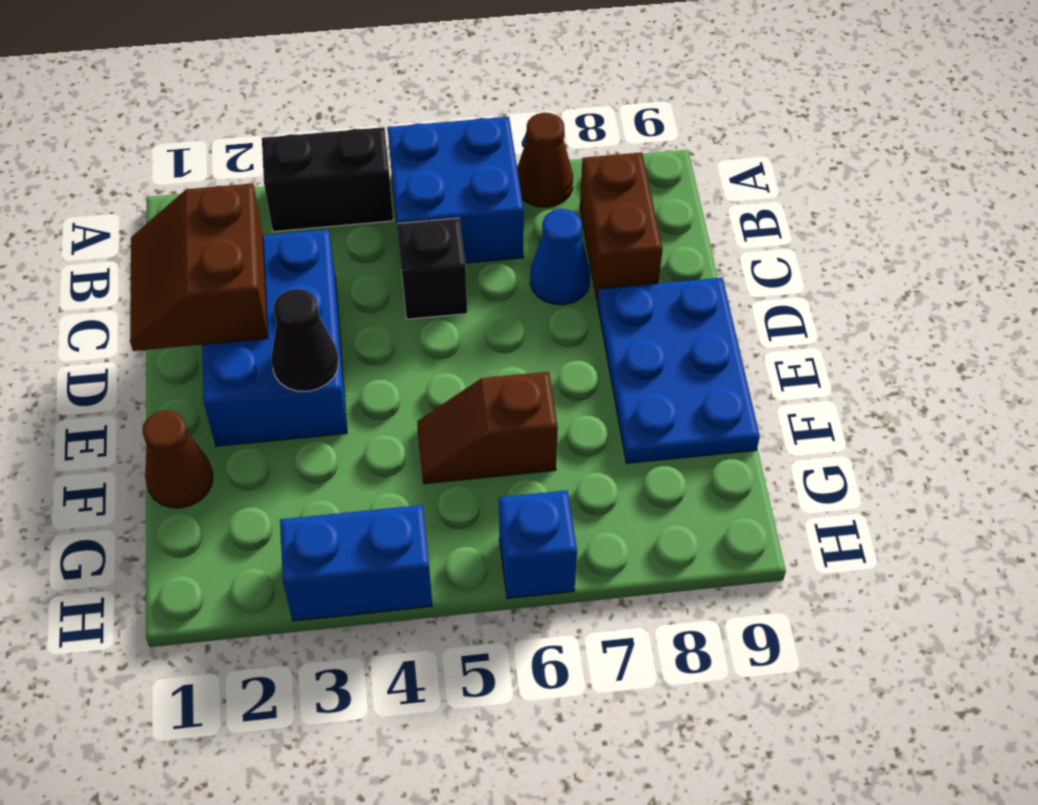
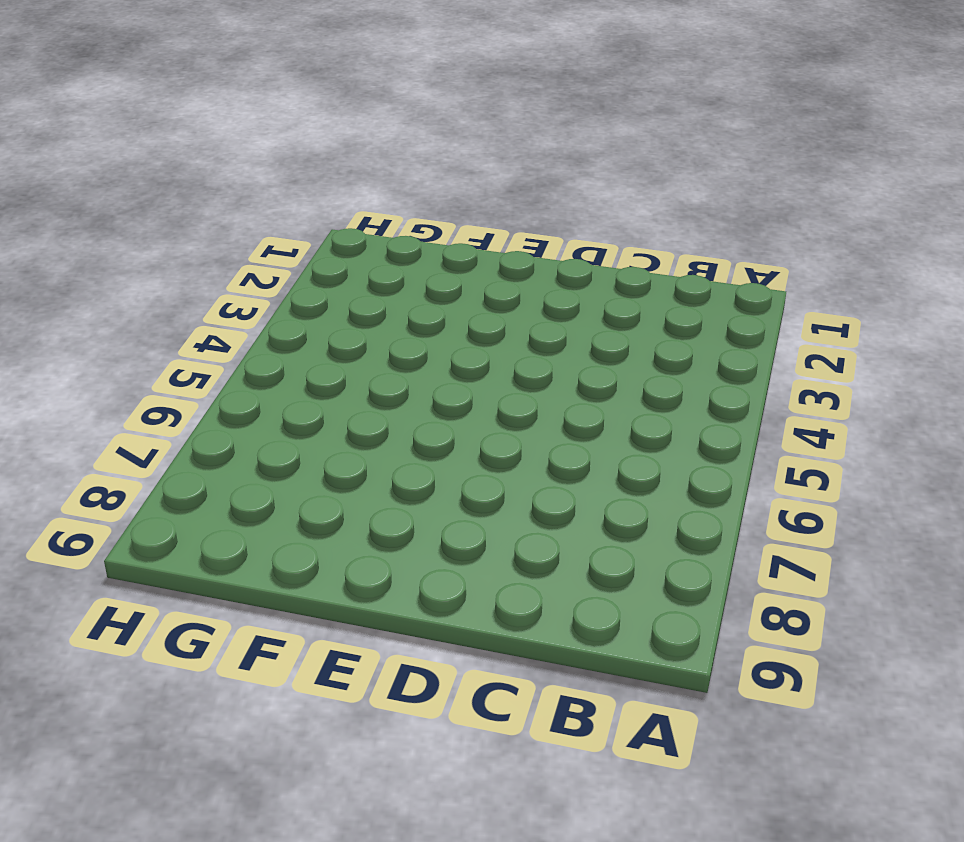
none -> black 1x2 brick [262,127,393,232]
none -> blue 2x2 brick [388,117,524,263]
none -> brown 1x1 cone [517,113,573,207]

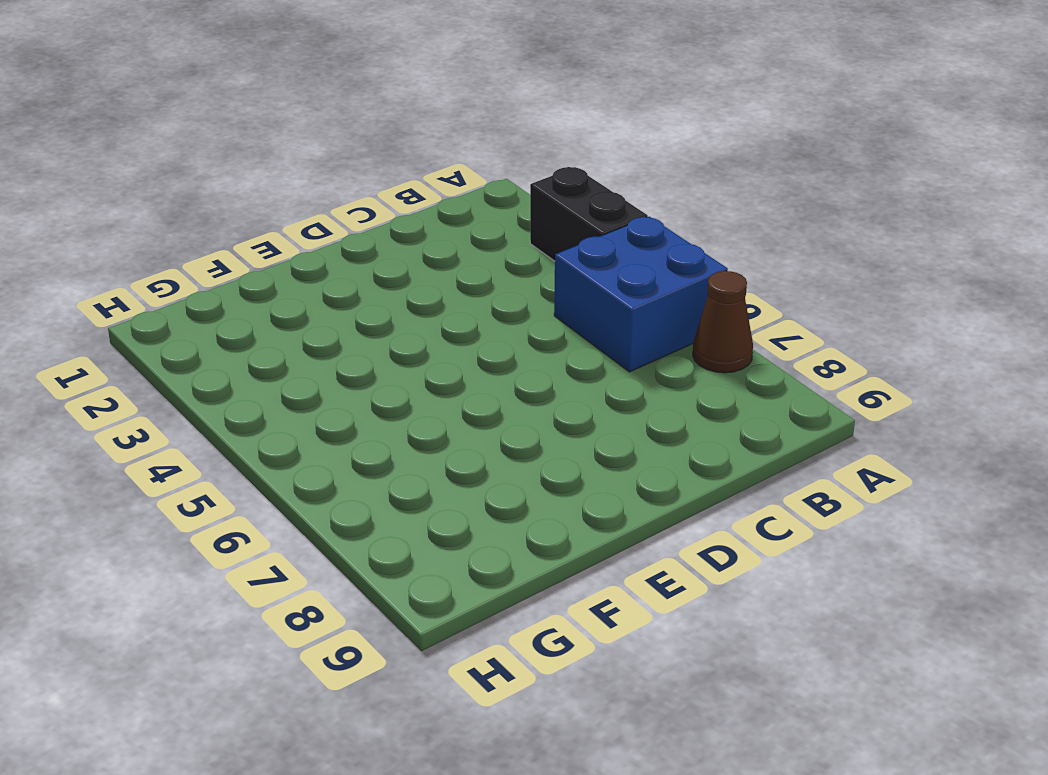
none -> brown 1x2 brick [580,152,662,302]
none -> blue 2x3 brick [202,230,347,446]
none -> black 1x1 brick [397,218,467,319]

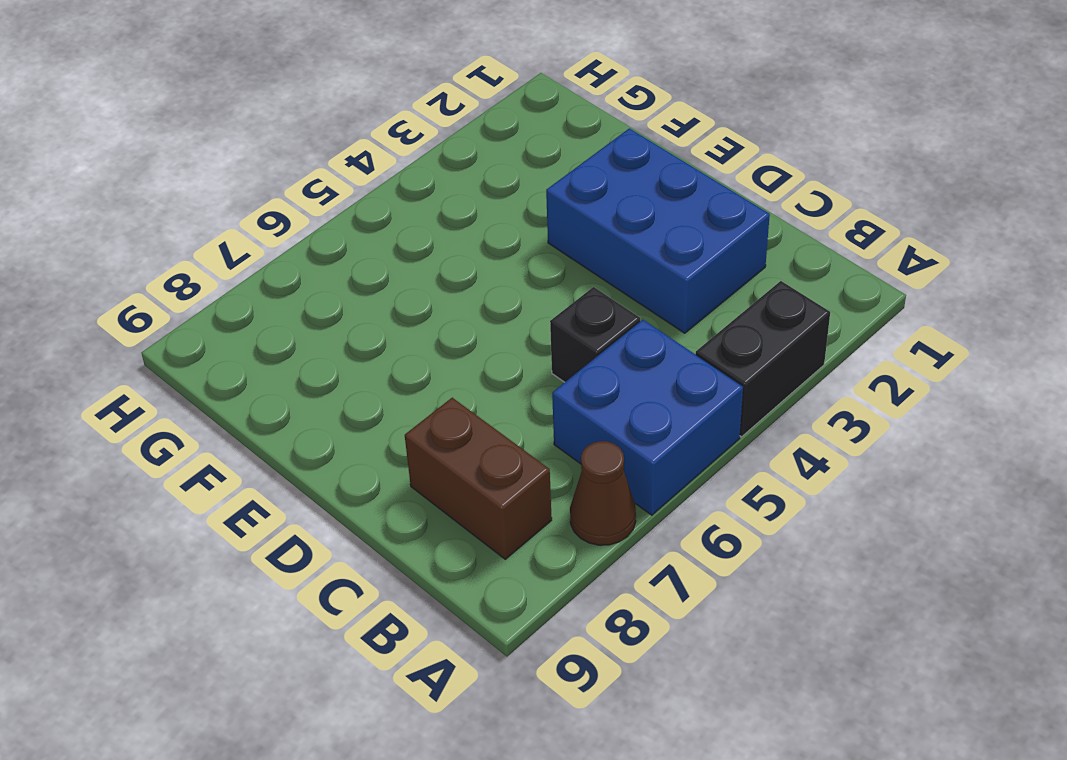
none -> blue 1x1 cone [530,209,590,305]
none -> blue 2x3 plate [598,278,760,463]
none -> brown 1x1 cone [143,410,213,508]

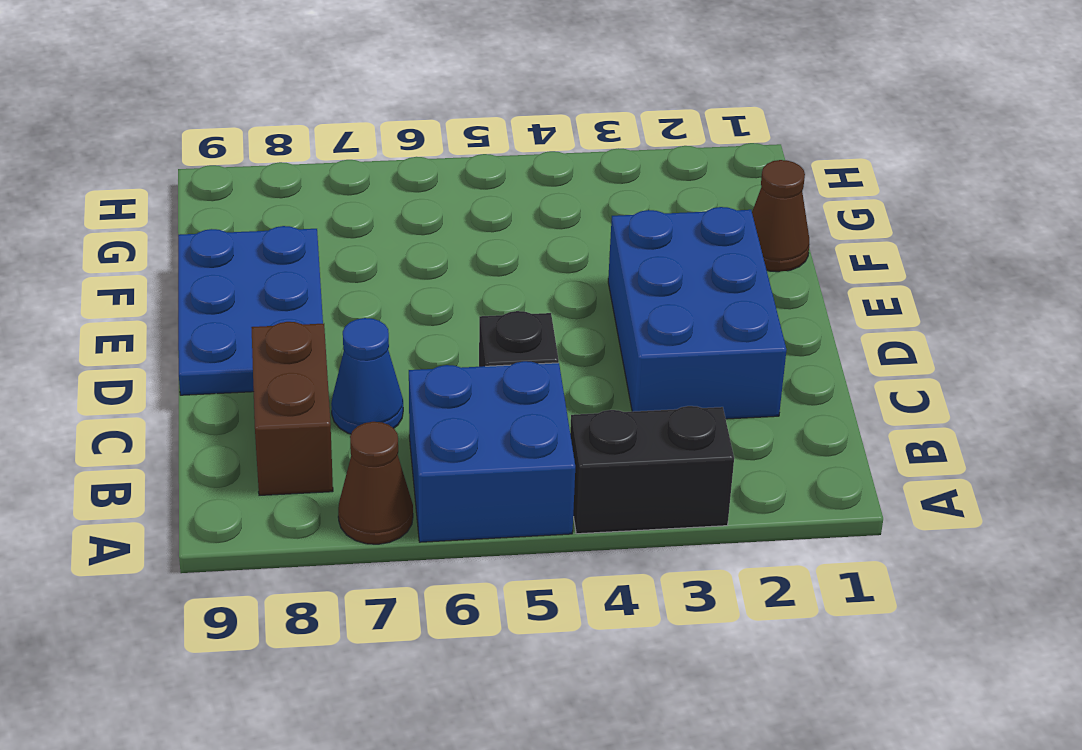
none -> brown 1x2 slope [417,372,558,484]
none -> blue 1x2 brick [280,505,432,621]
none -> blue 1x1 brick [499,490,577,598]

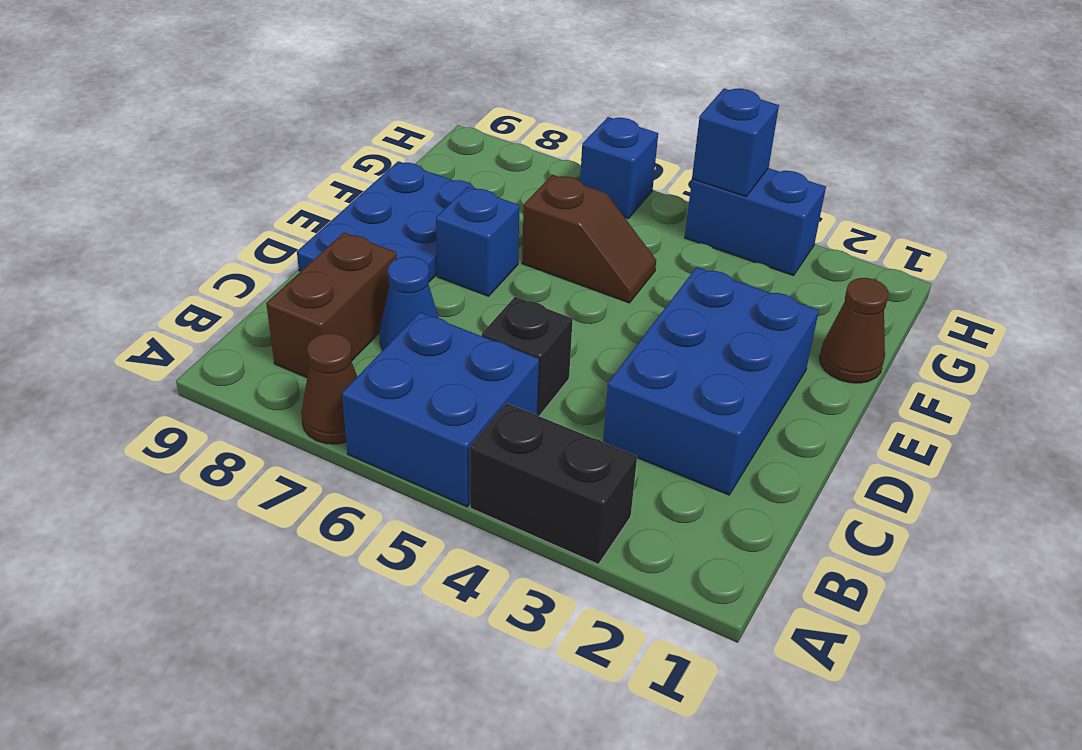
blue 1x1 brick [436,187,520,296] -> none
blue 1x1 brick [692,89,779,196] -> none
none -> brown 2x2 slope [130,183,268,351]
none -> black 1x1 cone [271,289,339,391]

